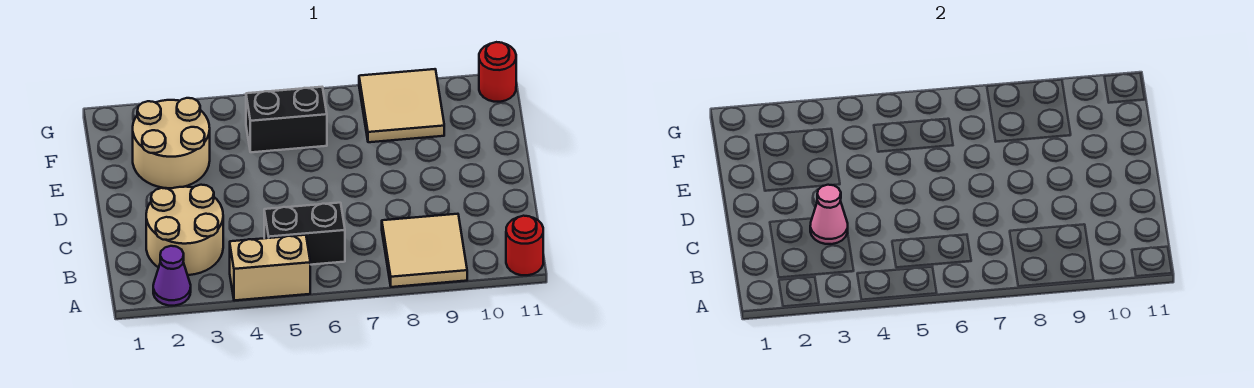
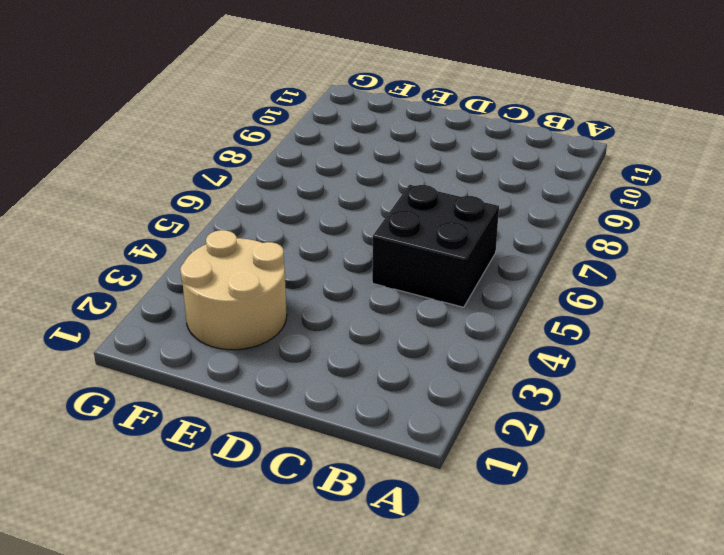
black 2x2 brick [372,185,499,307] -> black 1x2 brick [264,203,345,265]
none -> purple 1x1 cone [153,246,191,306]
none -> tan 1x2 brick [230,235,310,301]

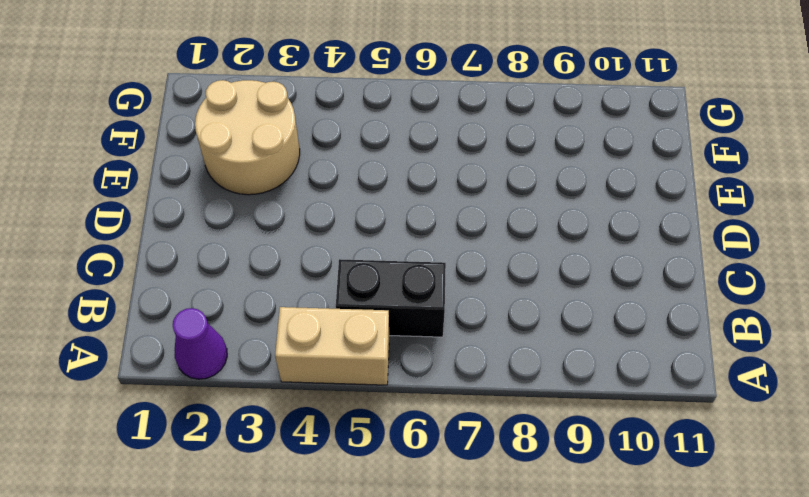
none -> tan 2x2 tile [382,214,467,287]
none -> red 1x1 round brick [506,216,543,275]

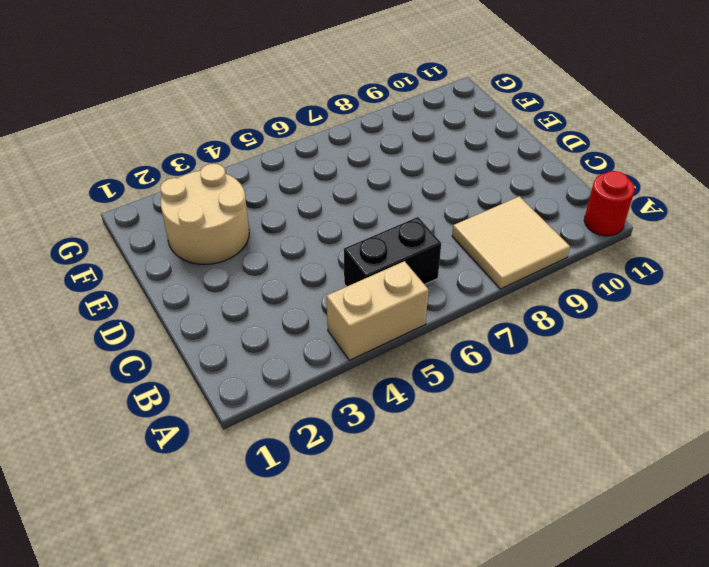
none -> purple 1x1 cone [153,246,191,306]
none -> tan 2x2 round brick [146,185,223,275]

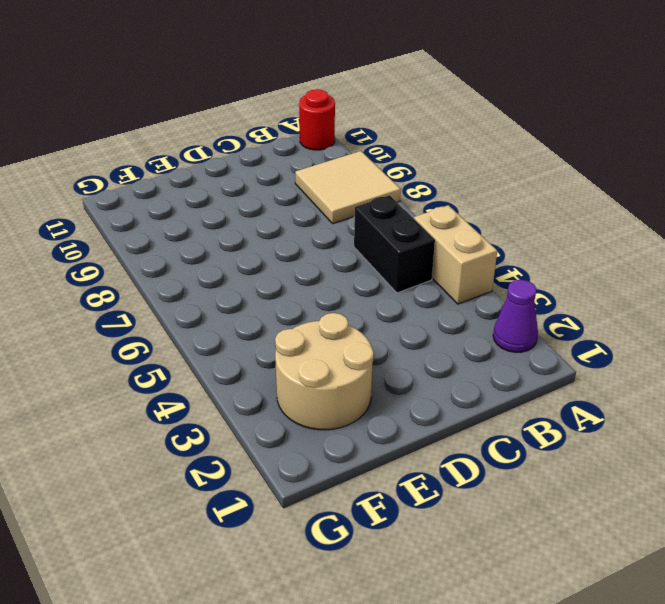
none -> tan 2x2 round brick [146,185,223,275]
none -> black 1x2 brick [246,87,327,152]

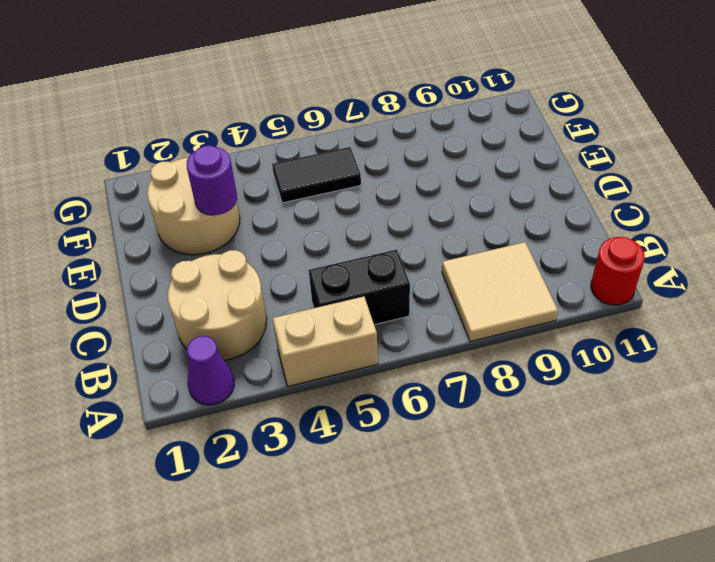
purple 1x1 round brick [187,146,237,215] -> none
black 1x2 tile [272,147,361,203] -> black 1x2 brick [246,87,327,152]
none -> tan 2x2 tile [359,69,444,142]
none -> red 1x1 round brick [479,42,516,102]

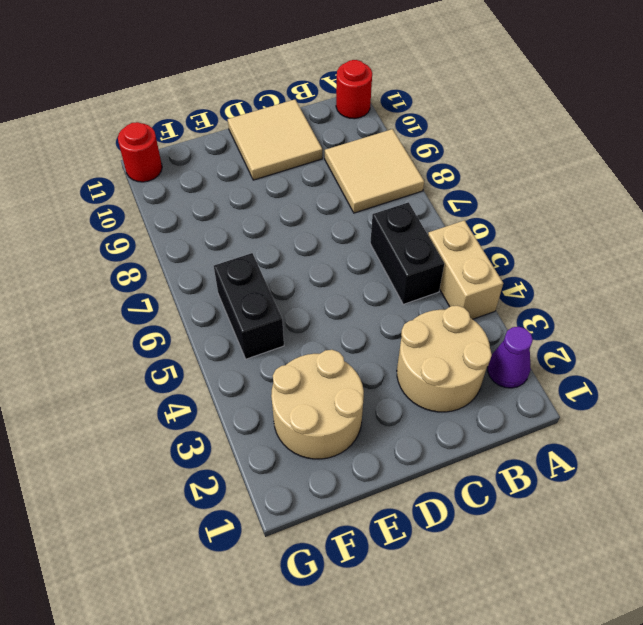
tan 2x2 tile [228,100,322,180] -> tan 2x2 tile moved to [359,69,444,142]
none -> pink 1x1 cone [810,185,848,244]

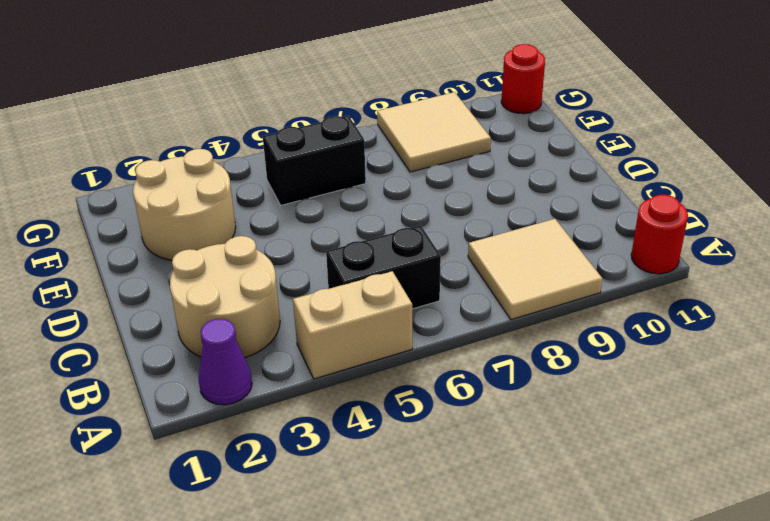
none -> pink 1x1 cone [810,185,848,244]

